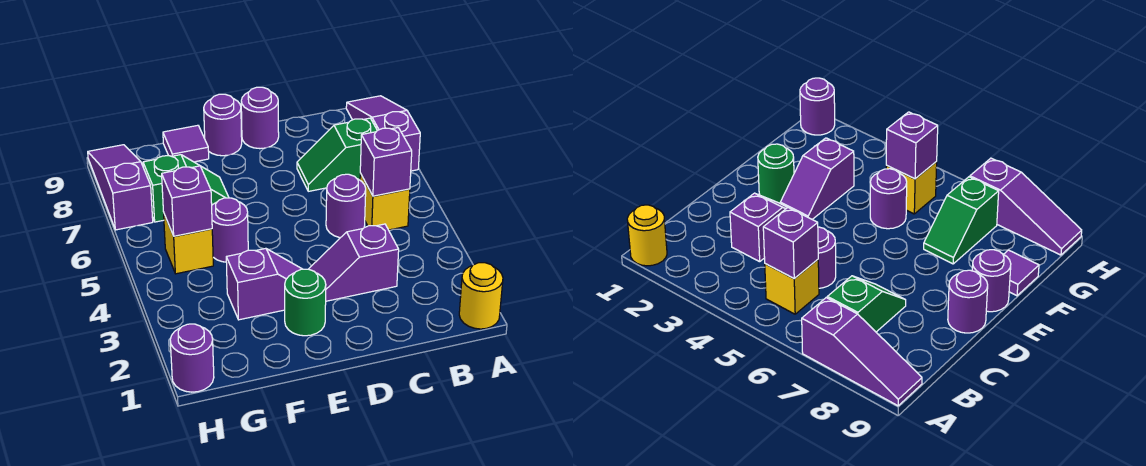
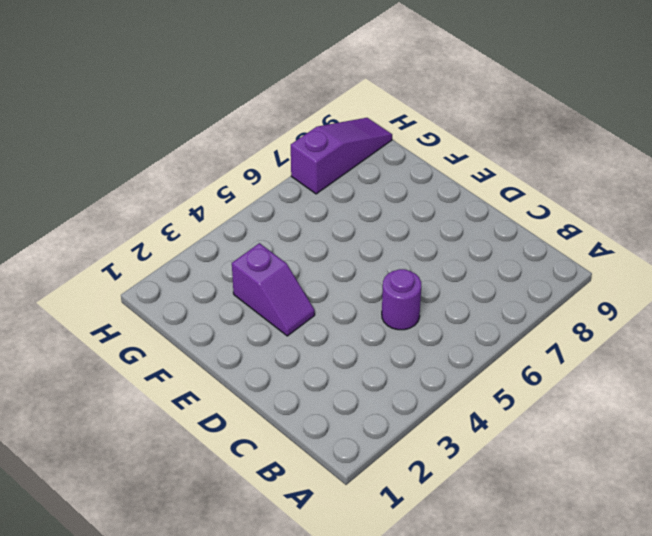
none -> yellow 1x1 round brick [459,263,503,329]
none -> purple 1x3 slope [346,96,420,171]
none -> yellow 1x1 brick [360,173,410,230]

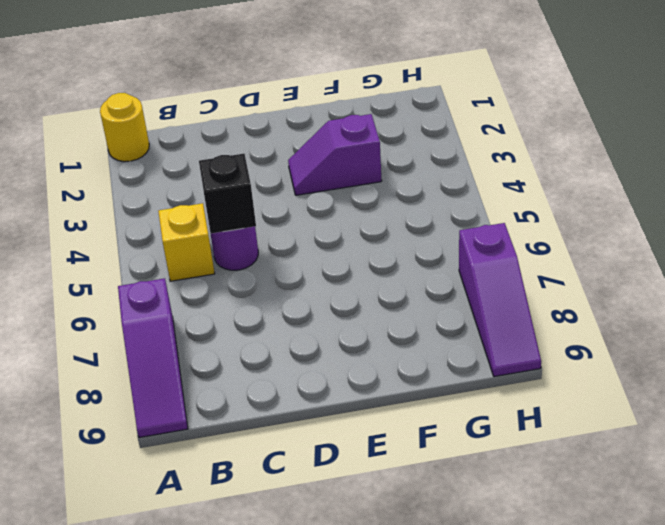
black 1x1 brick [199,154,256,233] -> none
none -> green 1x2 slope [297,118,377,191]
none -> purple 1x2 slope [309,224,399,301]
none -> purple 1x1 round brick [241,87,279,149]

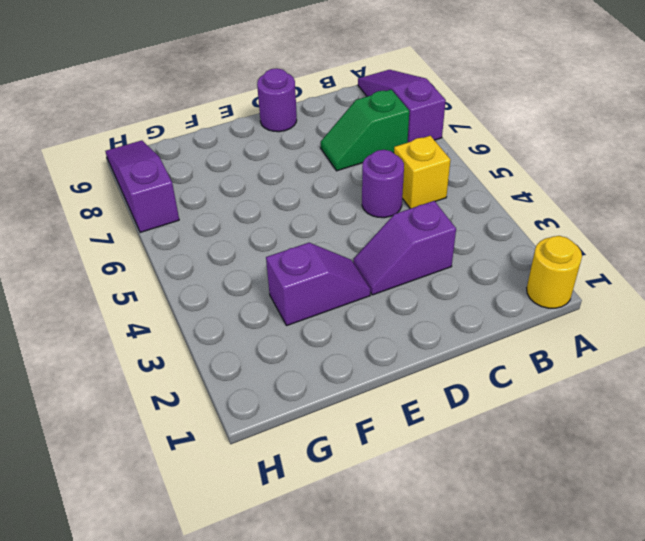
none -> green 1x1 round brick [285,269,326,336]
none -> purple 1x1 round brick [204,94,242,156]
none -> purple 1x1 round brick [212,198,248,262]

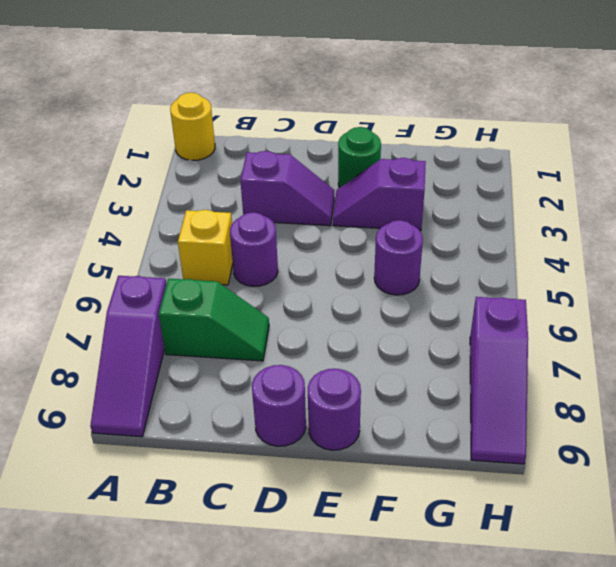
none -> green 1x2 slope [143,155,229,222]
none -> purple 1x1 tile [163,125,209,162]
none -> yellow 1x1 brick [164,214,213,274]

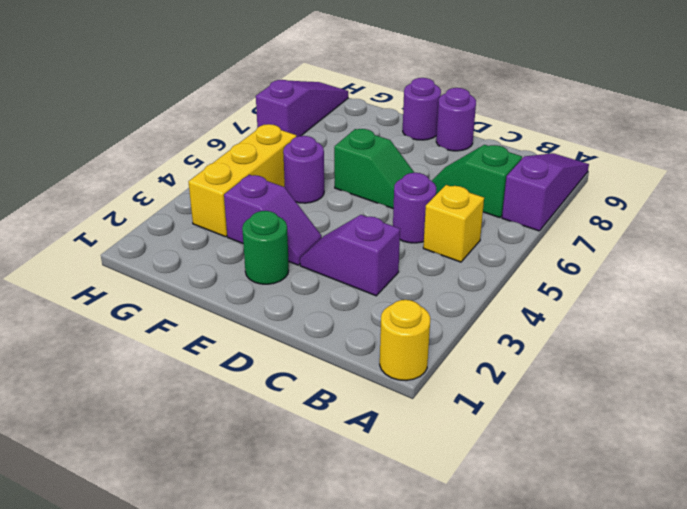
green 1x2 slope [334,129,414,208] -> green 1x2 slope moved to [143,155,229,222]
yellow 1x3 brick [188,124,296,237] -> yellow 1x1 brick [164,214,213,274]
none -> purple 1x1 tile [163,125,209,162]
none -> purple 1x1 round brick [170,324,214,392]
none -> purple 1x1 brick [360,128,412,196]

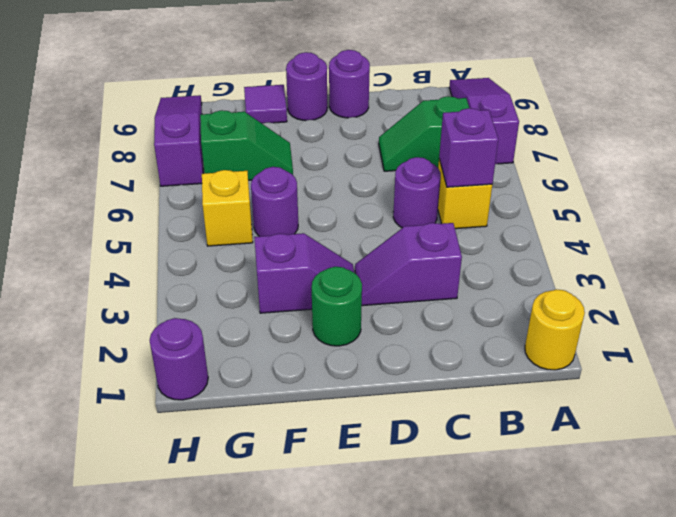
none -> purple 1x1 brick [162,166,212,236]

